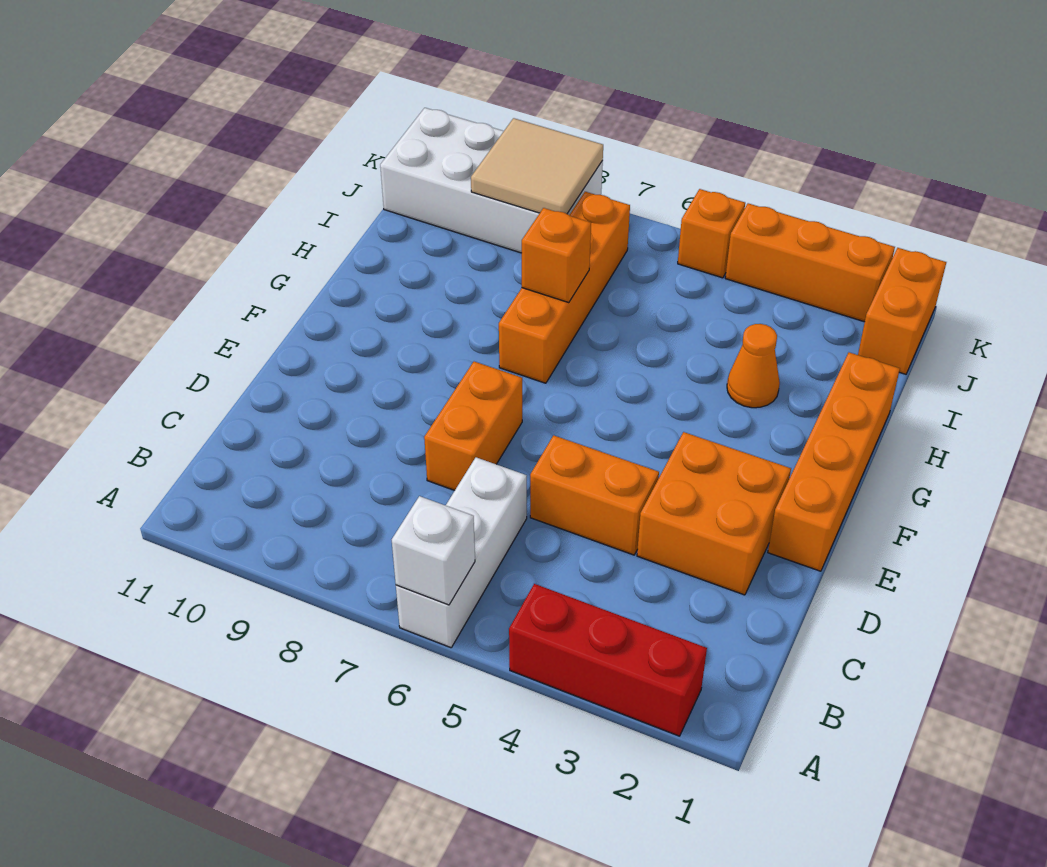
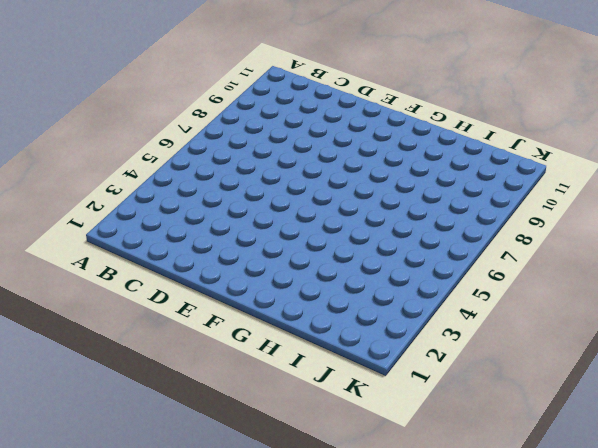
none -> red 1x3 brick [509,584,707,736]
none -> white 1x3 brick [396,457,527,648]
none -> orange 2x2 brick [637,432,791,595]

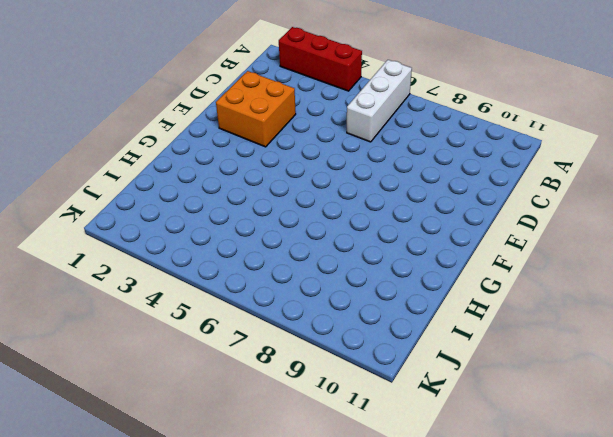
none -> orange 1x2 brick [530,435,659,555]
none -> orange 1x2 brick [424,362,522,490]
none -> orange 1x4 brick [768,352,900,571]

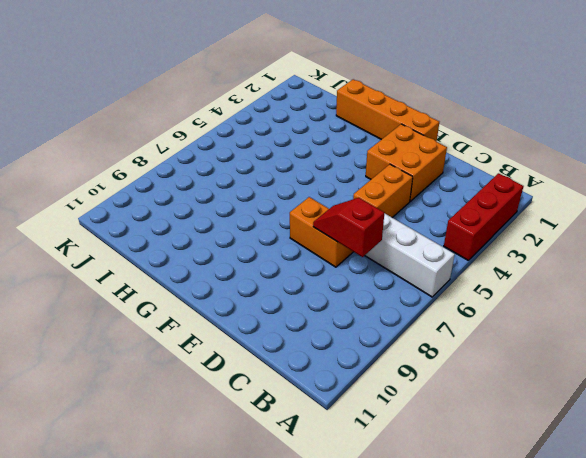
red 1x2 slope [313,198,384,257] -> none
none -> orange 1x4 brick [499,192,630,383]
none -> orange 1x1 cone [727,324,780,408]
none -> orange 1x2 brick [858,248,946,374]

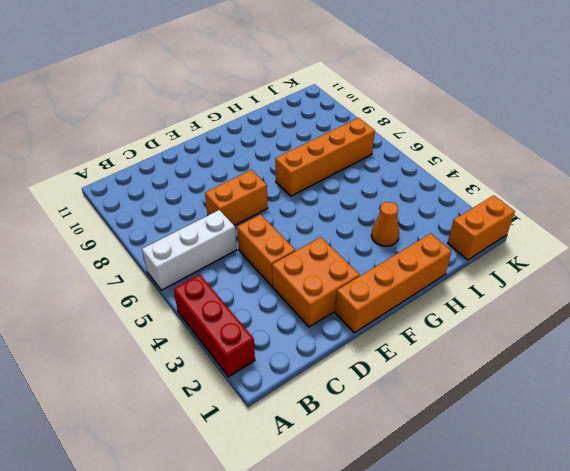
none -> white 2x4 brick [380,108,603,253]
none -> orange 1x3 brick [725,203,895,322]
none -> orange 1x1 brick [678,189,745,278]

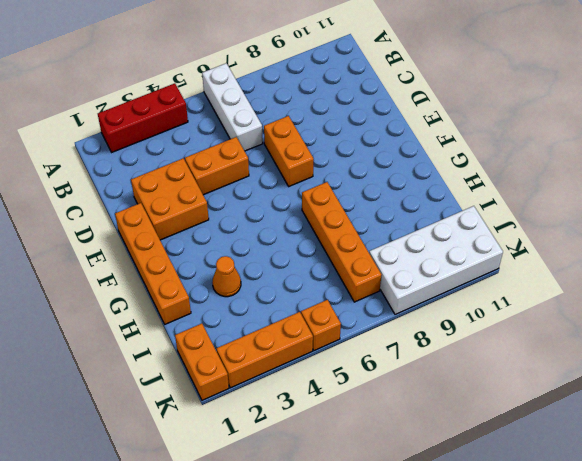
none -> white 1x1 brick [392,496,475,605]
none -> orange 1x1 brick [522,208,591,303]
none -> tan 2x2 tile [471,118,603,214]

